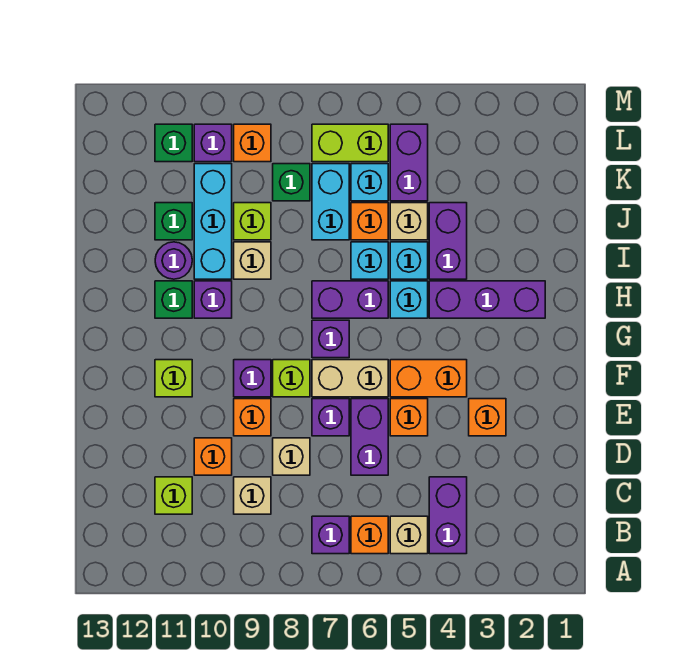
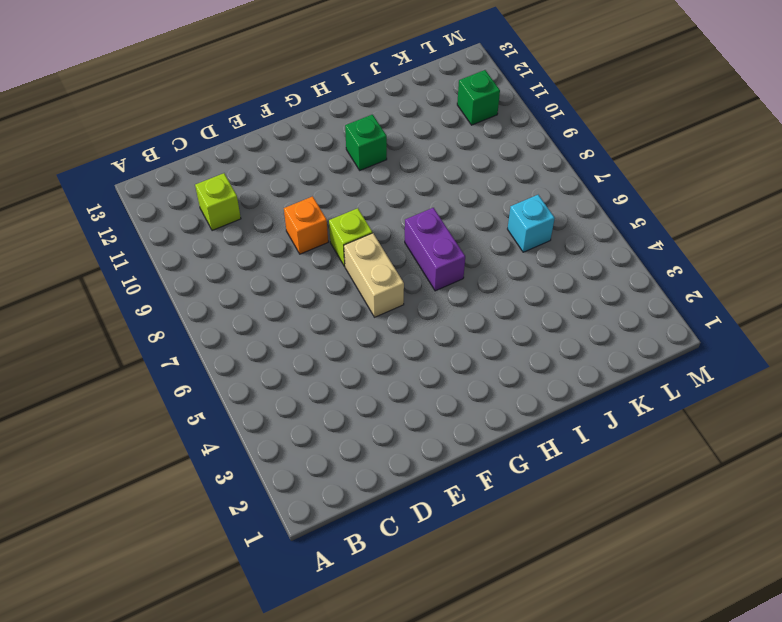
none -> purple 1x2 brick [429,477,467,554]
none -> tan 1x1 brick [390,516,428,554]
none -> orange 1x1 brick [351,516,388,554]
none -> purple 1x1 brick [312,516,349,554]

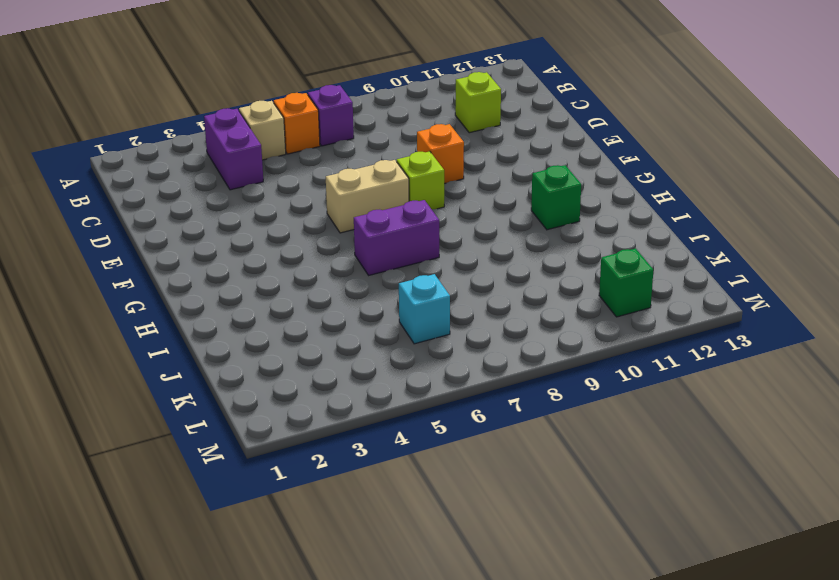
none -> tan 1x1 brick [234,477,271,514]
none -> purple 1x2 brick [351,399,388,475]
none -> tan 1x1 brick [273,438,310,475]
none -> orange 1x1 brick [194,438,232,475]

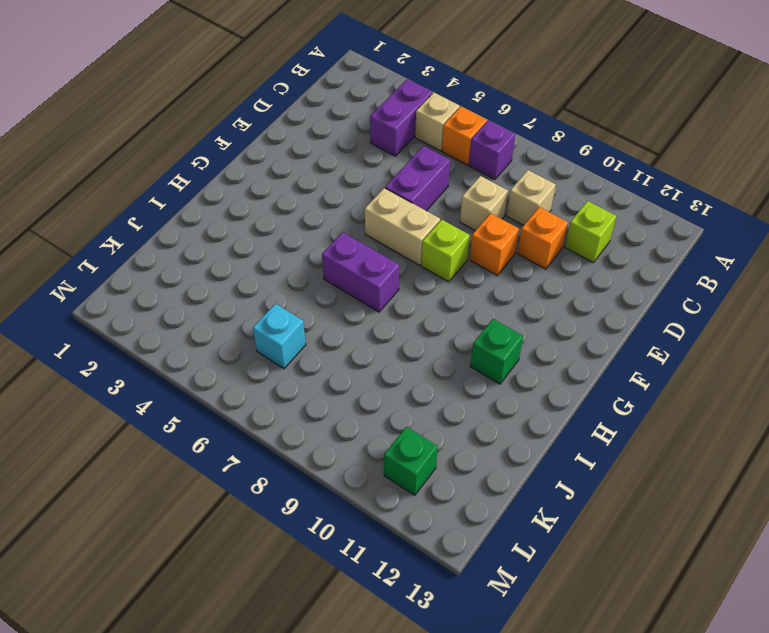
none -> orange 1x1 brick [469,399,506,436]
none -> orange 1x1 brick [390,399,428,436]
none -> purple 1x1 brick [312,399,349,436]
none -> orange 1x2 brick [390,360,467,397]

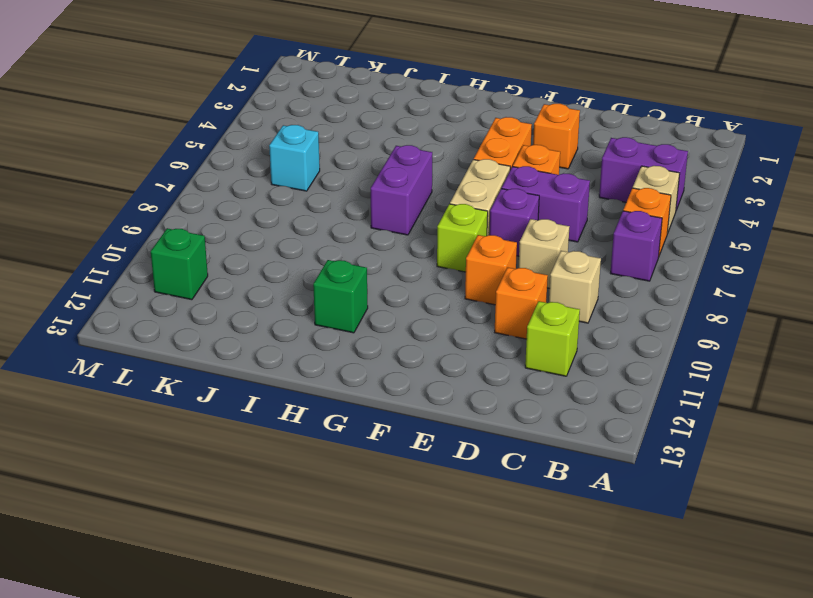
none -> purple 1x1 brick [234,360,271,397]
none -> lime 1x1 brick [155,360,192,397]
none -> purple 1x1 brick [312,320,349,358]
none -> purple 1x3 brick [429,281,545,318]

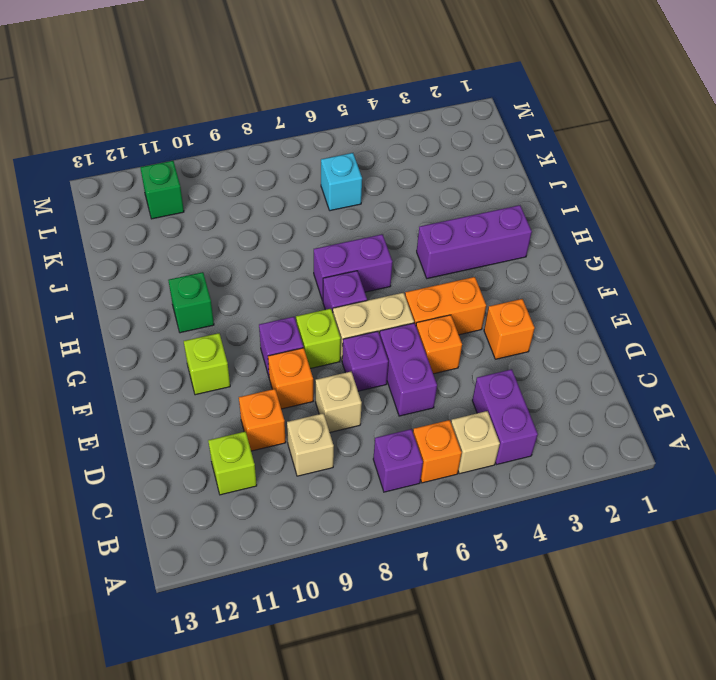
none -> cyan 1x1 brick [390,281,428,318]
none -> purple 1x1 brick [194,281,232,318]
none -> purple 1x2 brick [429,203,467,279]
none -> cyan 1x1 brick [390,242,428,279]

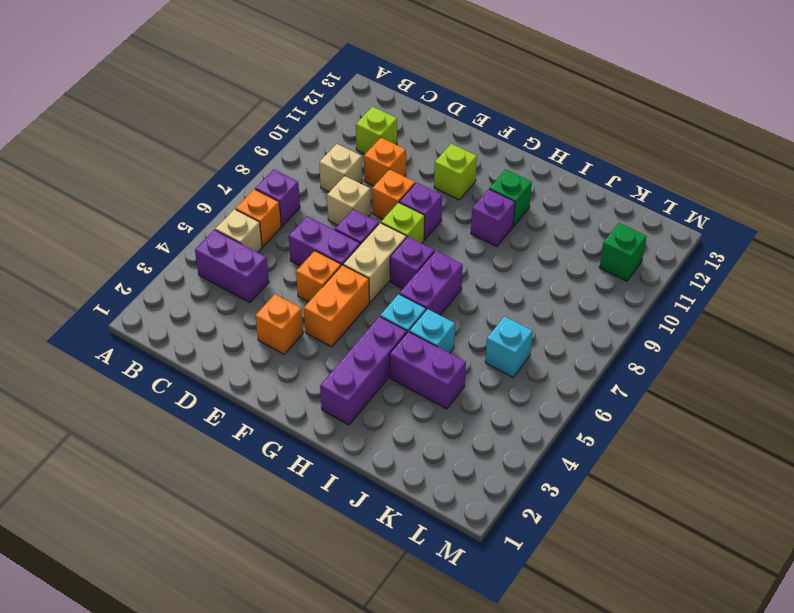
none -> cyan 1x1 brick [351,242,388,279]
none -> tan 1x1 brick [234,242,271,279]
none -> cyan 1x3 brick [194,164,232,279]
none -> purple 1x1 round brick [155,242,192,279]

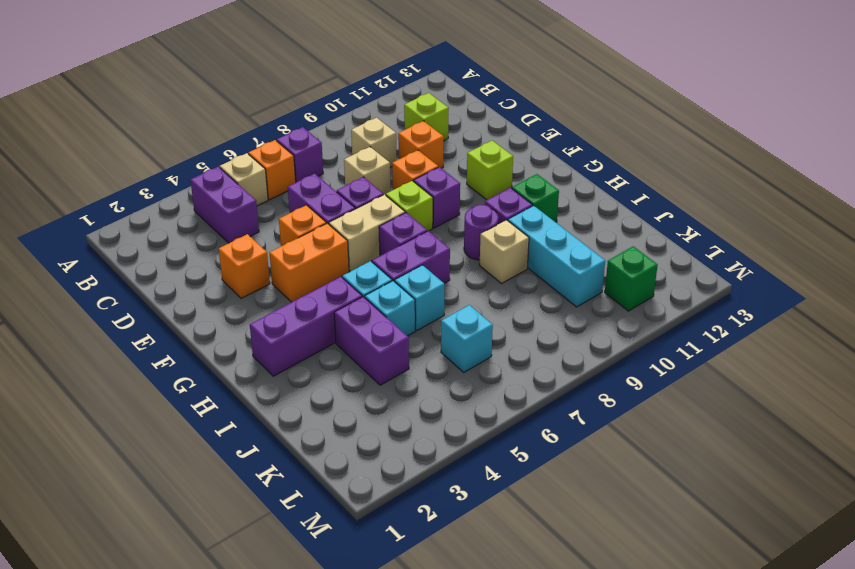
purple 1x1 round brick [464,205,499,260] -> purple 1x1 round brick moved to [155,242,192,279]
none -> tan 1x1 brick [390,203,428,240]
none -> orange 1x1 brick [351,203,388,240]
none -> cyan 1x2 brick [312,164,349,240]
none -> lime 1x1 brick [234,203,271,240]

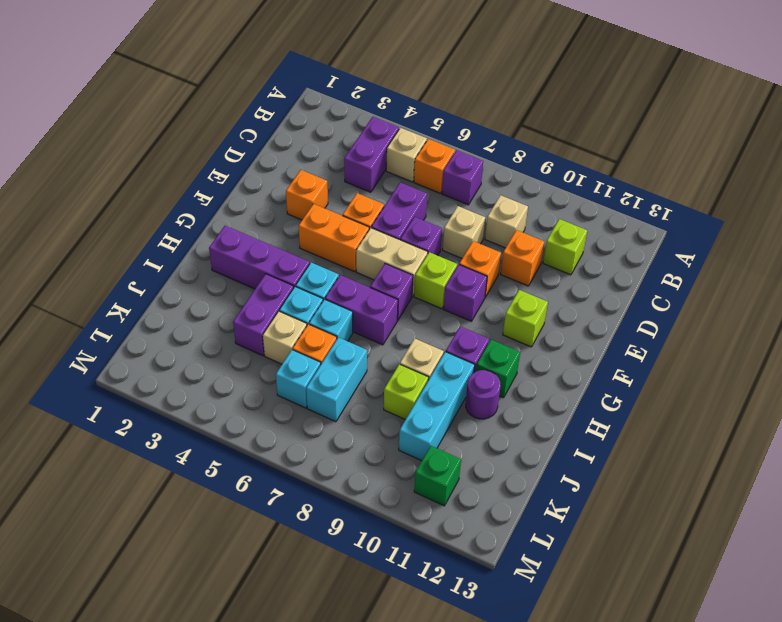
none -> green 1x1 brick [155,203,192,240]
none -> purple 1x2 brick [390,124,428,201]
none -> green 1x1 brick [273,164,310,201]
none -> lime 1x2 brick [312,124,388,162]

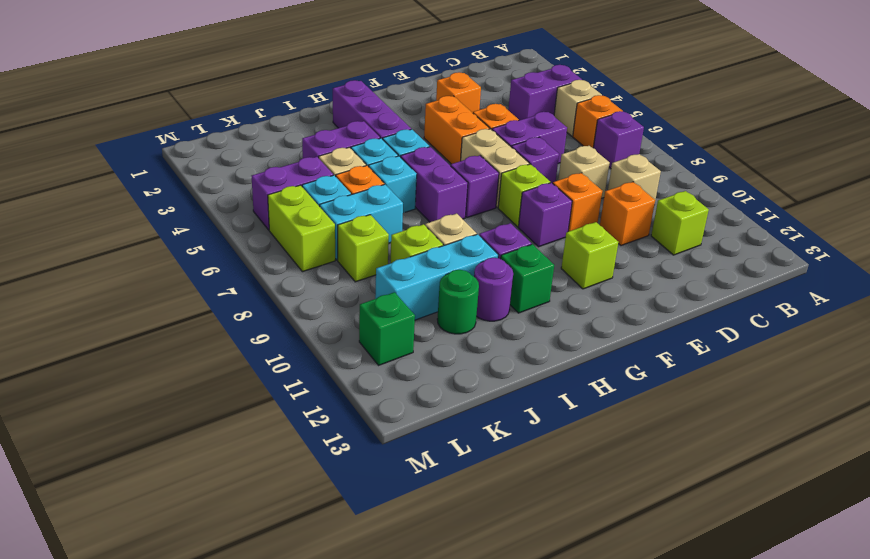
green 1x1 round brick [437,270,479,334] -> green 1x1 brick [155,203,192,240]
lime 1x1 brick [338,215,389,282] -> green 1x1 brick [273,164,310,201]
none -> orange 1x1 brick [234,124,271,162]
none -> purple 1x1 brick [194,124,232,162]

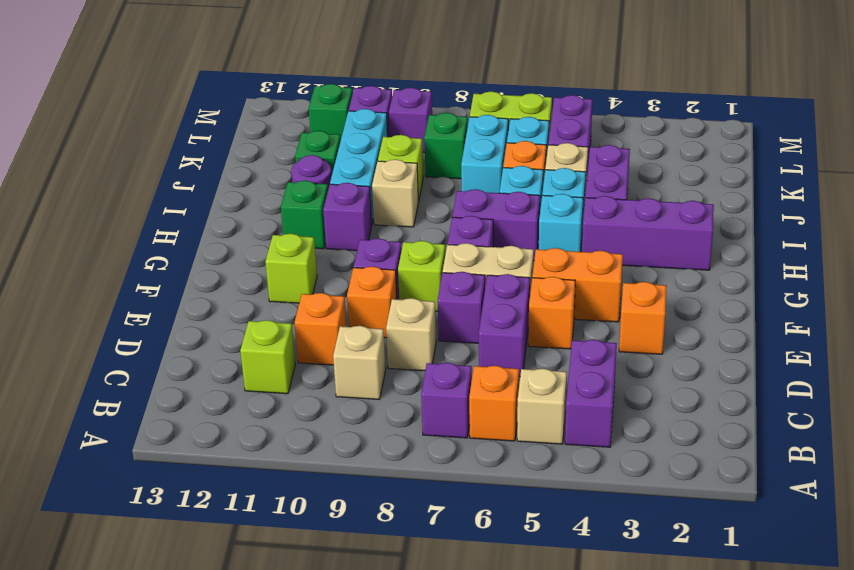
purple 1x1 brick [389,88,432,153] -> orange 1x1 brick [234,124,271,162]

